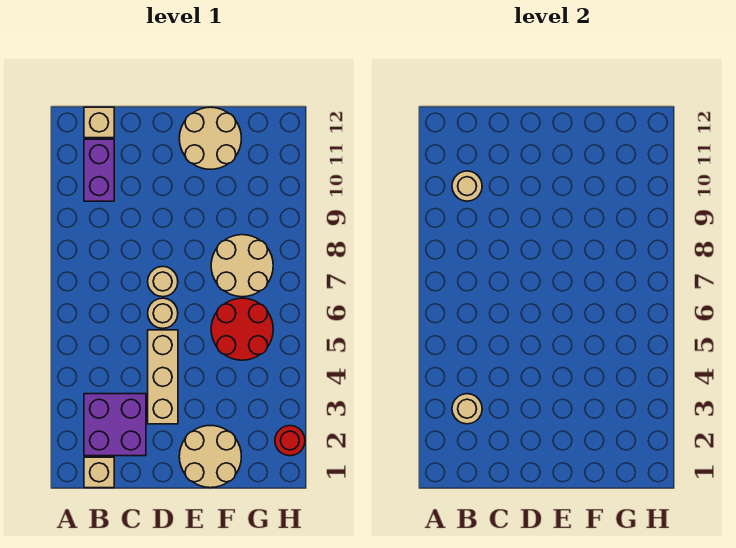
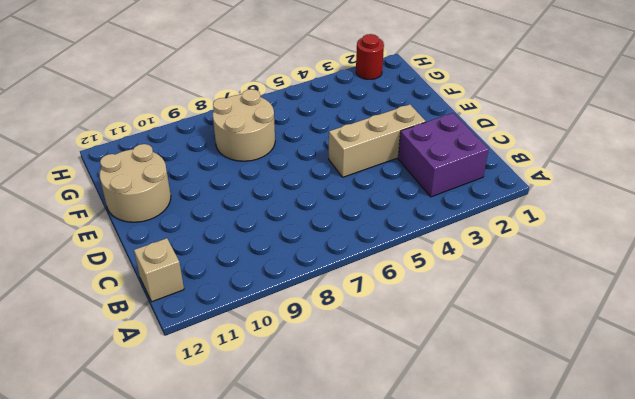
none -> tan 1x1 brick [84,457,114,488]
none -> purple 1x2 brick [84,139,114,201]
none -> tan 1x1 round brick [148,298,178,328]

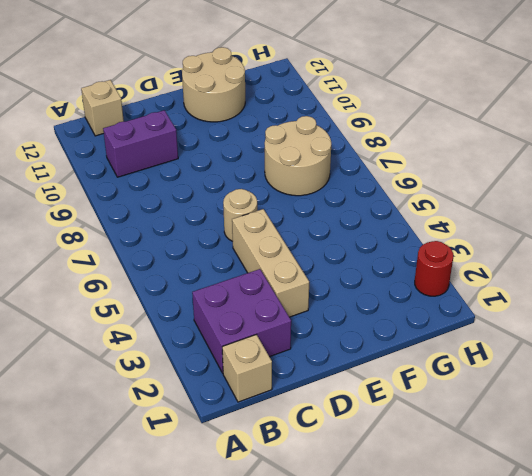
purple 1x2 brick [103,110,178,177] -> purple 1x2 brick turned to [84,139,114,201]
none -> tan 1x1 round brick [148,266,178,297]
none -> tan 2x2 round brick [179,426,241,488]
none -> red 2x2 round brick [211,298,273,360]

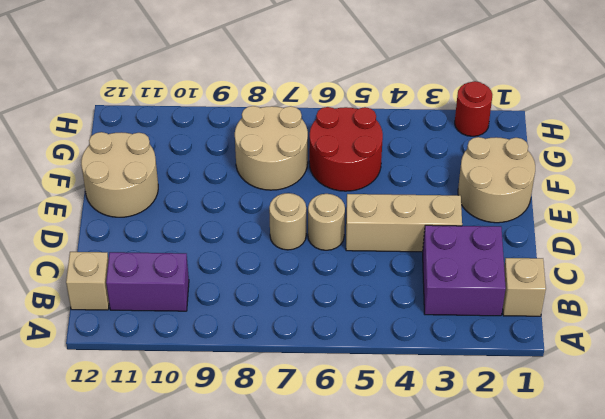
none -> tan 1x1 round brick [452,394,482,424]
none -> tan 1x1 round brick [452,171,482,201]

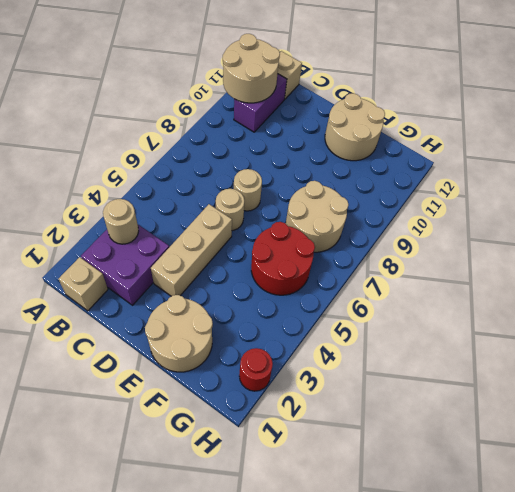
tan 2x2 round brick [223,34,280,103] -> tan 1x1 round brick [452,171,482,201]

